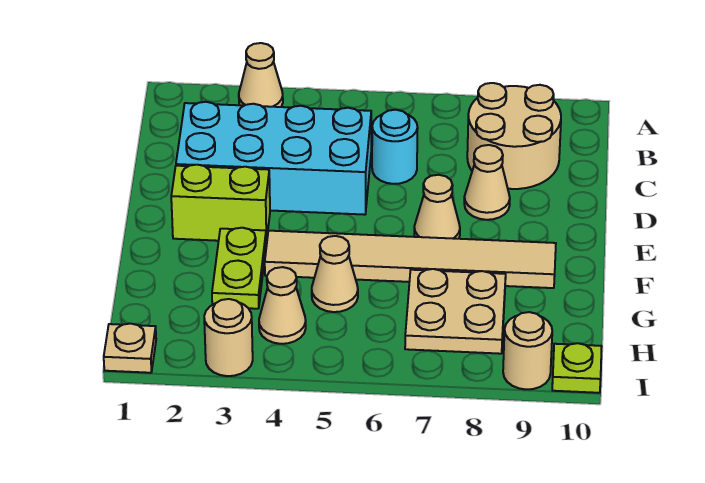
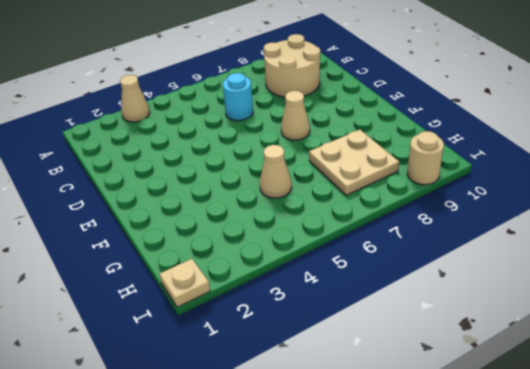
none -> cyan 2x4 brick [176,102,371,215]
none -> tan 1x1 cone [464,145,510,220]
none -> lime 1x2 brick [171,165,270,242]

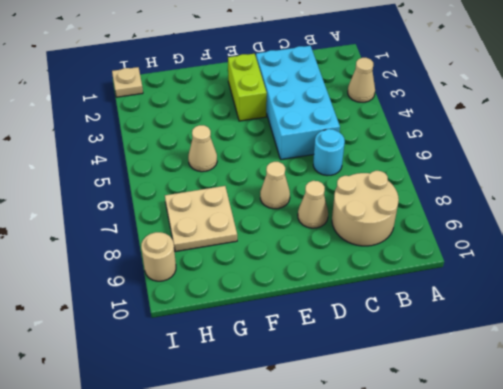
none -> lime 1x2 plate [212,228,266,309]
none -> tan 1x6 tile [265,231,556,288]
none -> tan 1x1 cone [259,267,306,344]

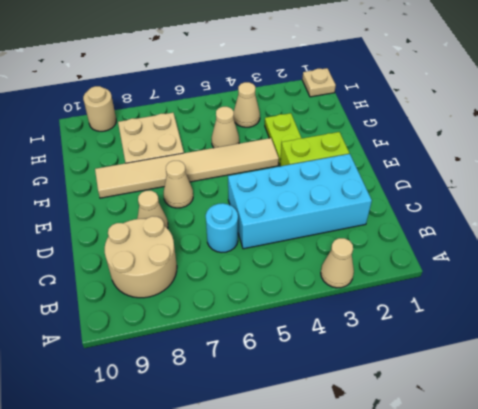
none -> tan 1x1 round brick [204,299,253,376]
none -> lime 1x1 plate [552,343,602,393]

